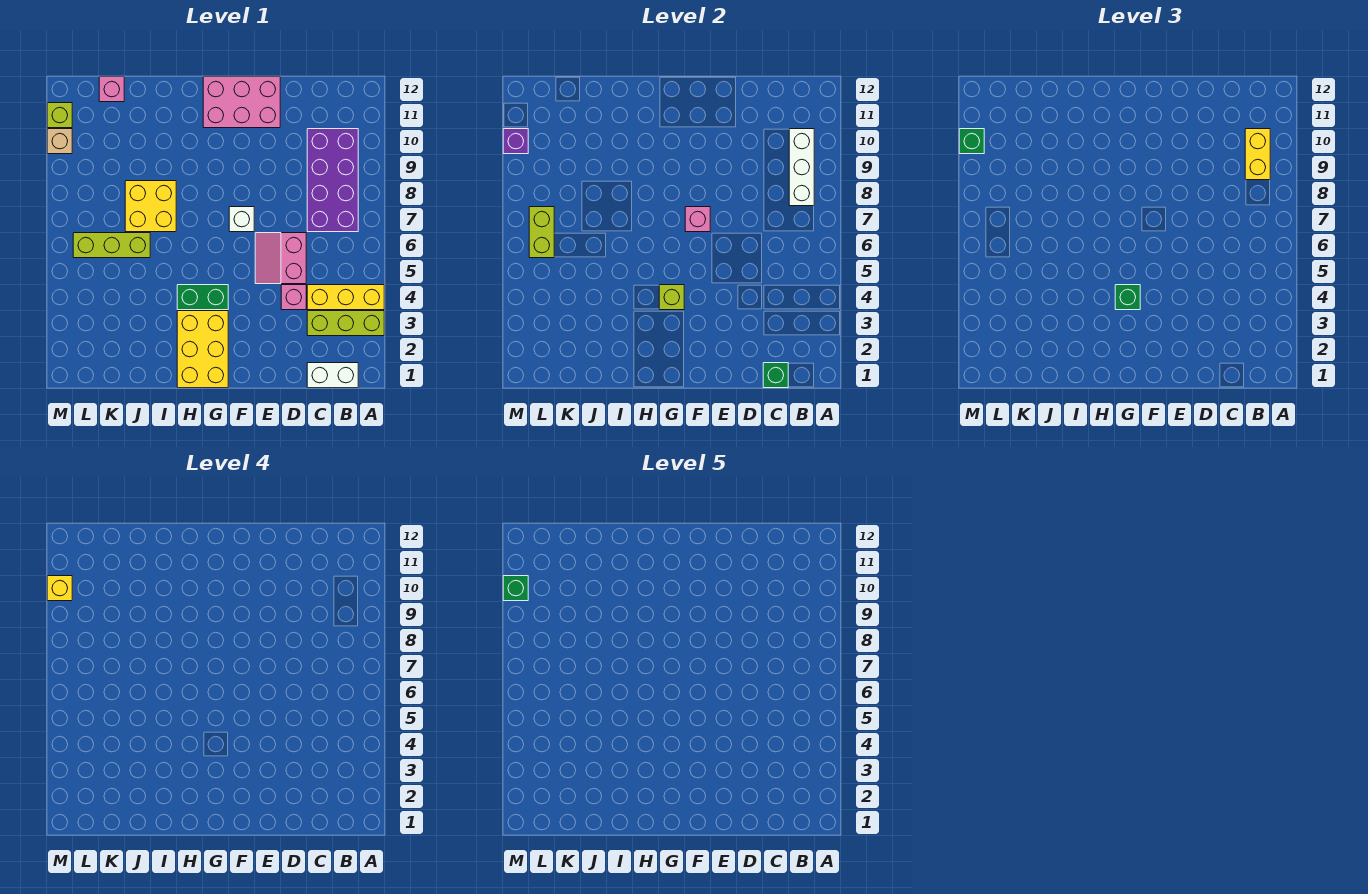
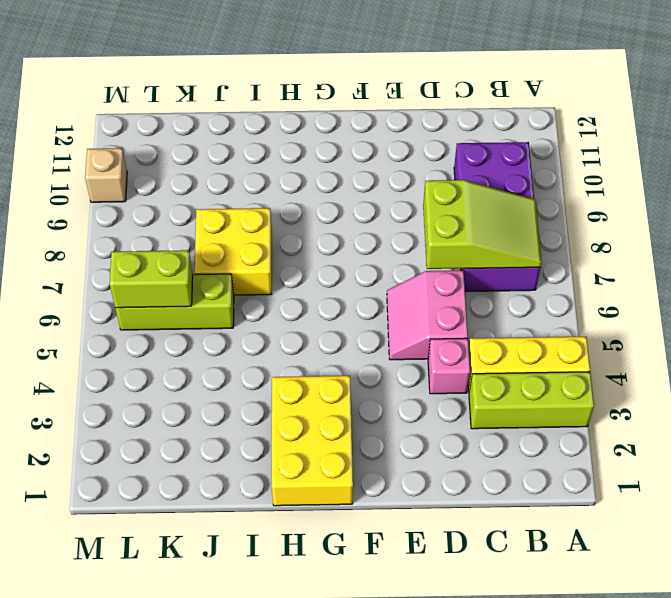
lime 2x3 slope [423,180,542,269] -> white 1x3 brick [789,129,814,206]
lime 1x2 brick [110,250,193,308] -> lime 1x2 brick turned to [529,207,554,258]
none -> white 1x2 brick [307,363,358,388]
none -> pink 2x3 brick [203,77,280,128]
none -> white 1x1 brick [229,207,254,232]

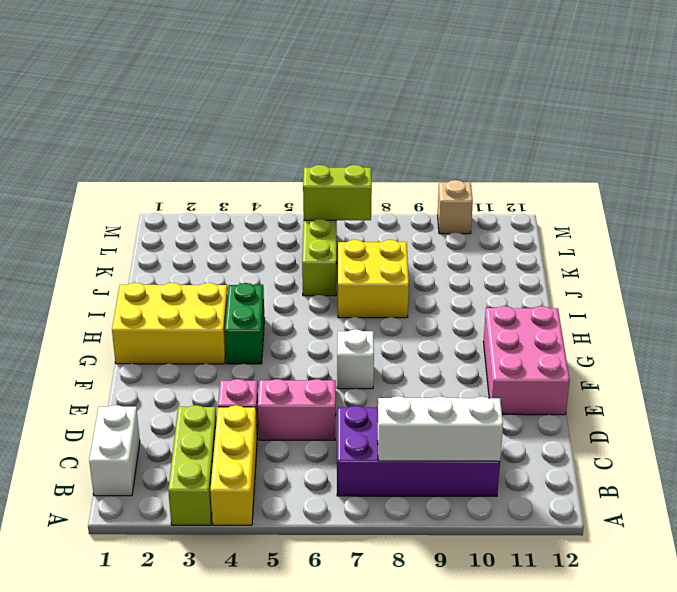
none -> pink 1x1 brick [99,77,124,102]
none -> lime 1x1 brick [47,103,72,128]
none -> green 1x1 brick [763,363,788,388]

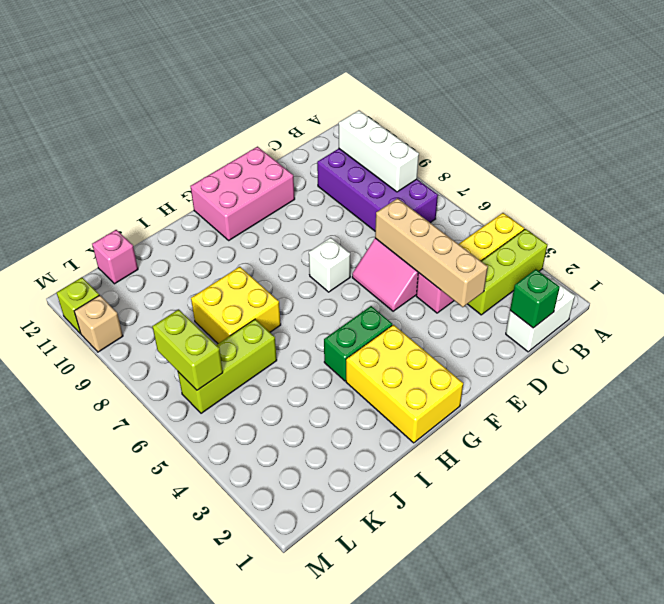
tan 1x4 brick [375,198,488,307] -> none
none -> pink 1x1 brick [685,207,710,232]
none -> lime 1x1 brick [659,285,684,310]
none -> purple 1x1 brick [503,129,528,154]

